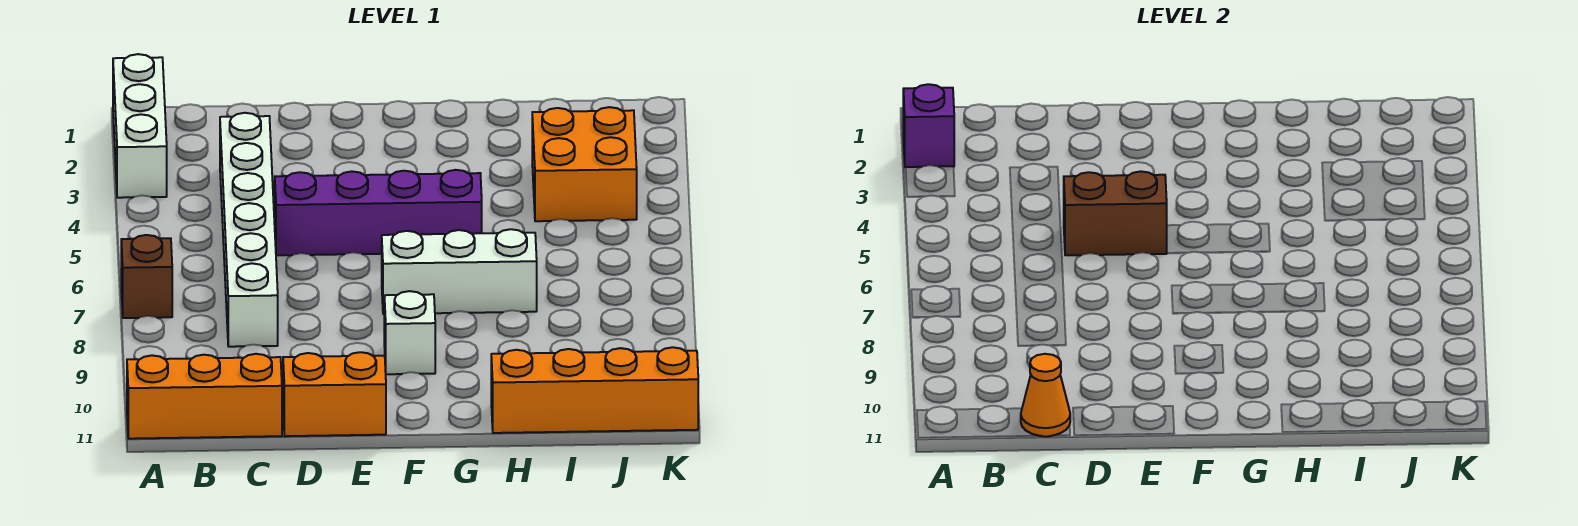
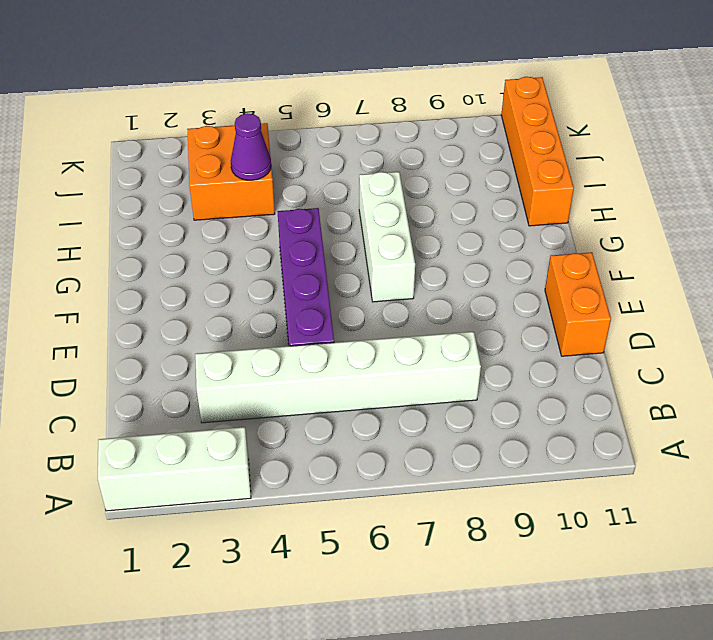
purple 1x1 cone [231,113,271,180] -> none
none -> brown 1x1 brick [121,235,172,318]
none -> orange 1x3 brick [127,354,282,439]
none -> white 1x1 brick [384,291,435,374]

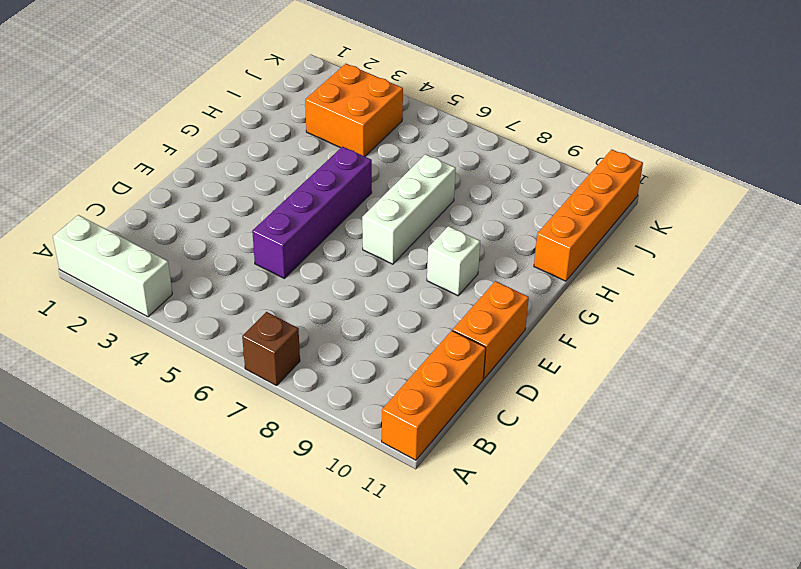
none -> white 1x6 brick [220,113,278,347]
none -> purple 1x1 brick [903,84,954,167]
none -> orange 1x1 cone [1021,354,1070,437]

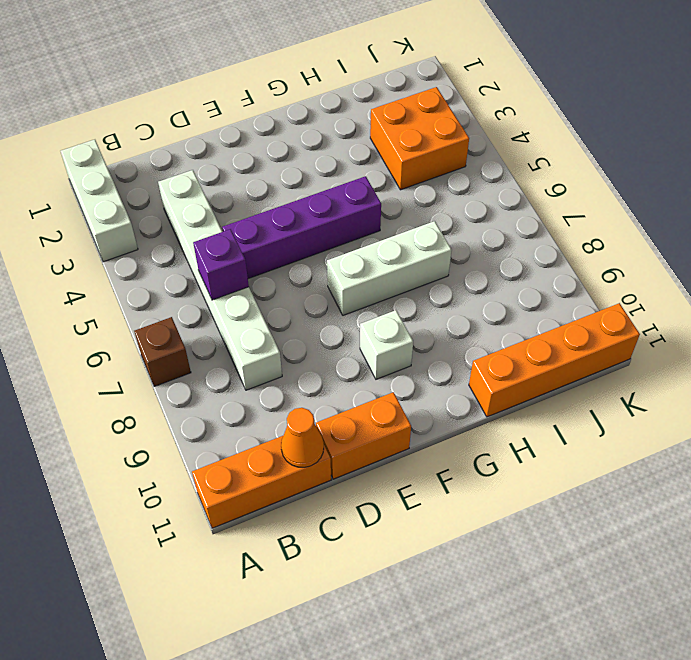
purple 1x1 brick [193,229,249,300] -> purple 1x1 brick moved to [903,84,954,167]
none -> brown 1x2 brick [1064,171,1167,255]

